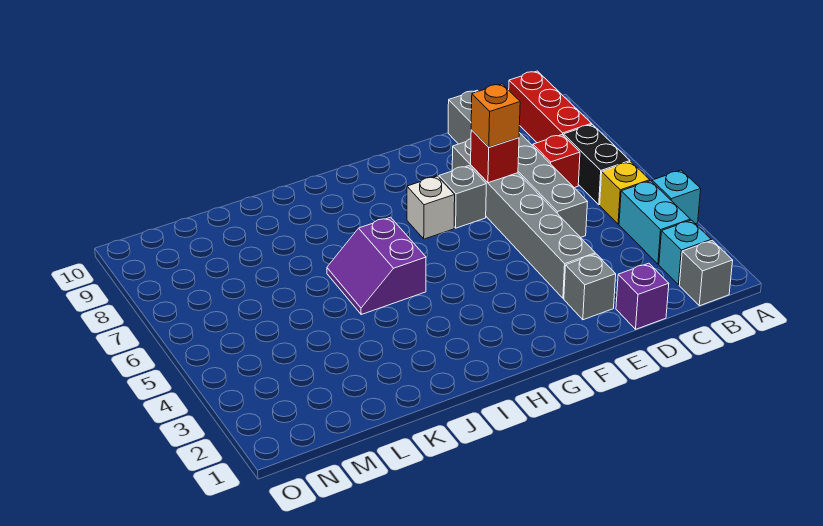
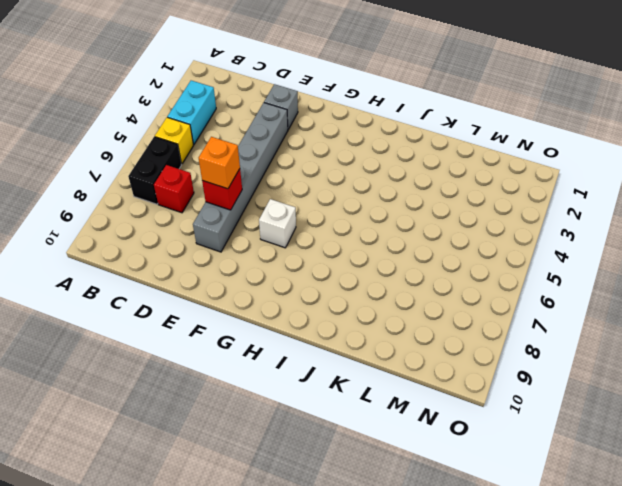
none -> cyan 1x1 brick [652,170,701,224]
none -> grey 1x1 brick [679,241,733,306]
none -> cyan 1x1 brick [659,220,711,285]

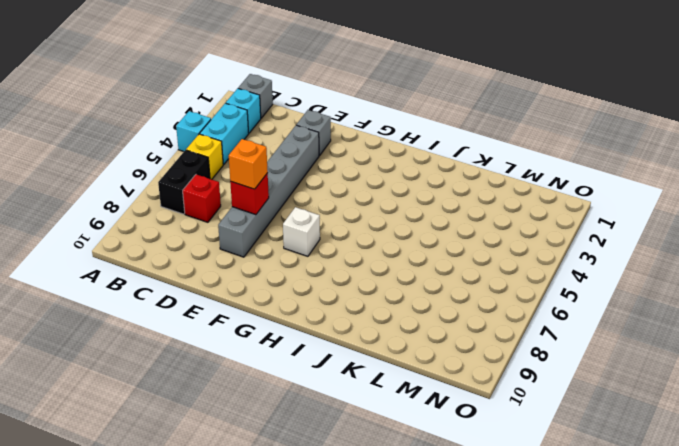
none -> red 1x3 brick [509,71,592,143]
none -> purple 1x1 brick [616,263,669,329]
none -> grey 1x6 brick [448,90,588,237]

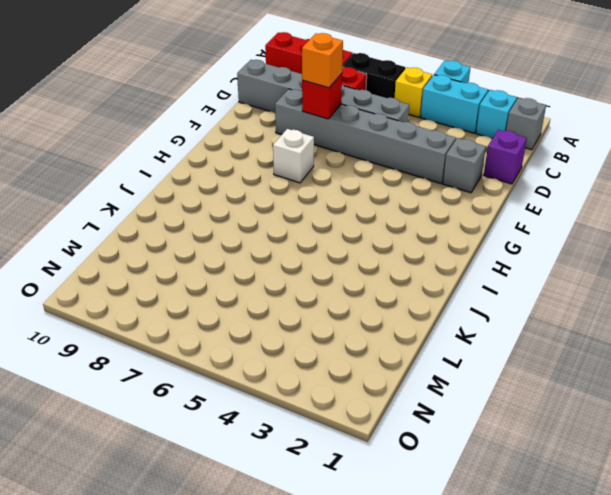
none -> grey 1x1 brick [439,166,486,228]
none -> purple 2x2 slope [327,217,426,314]

